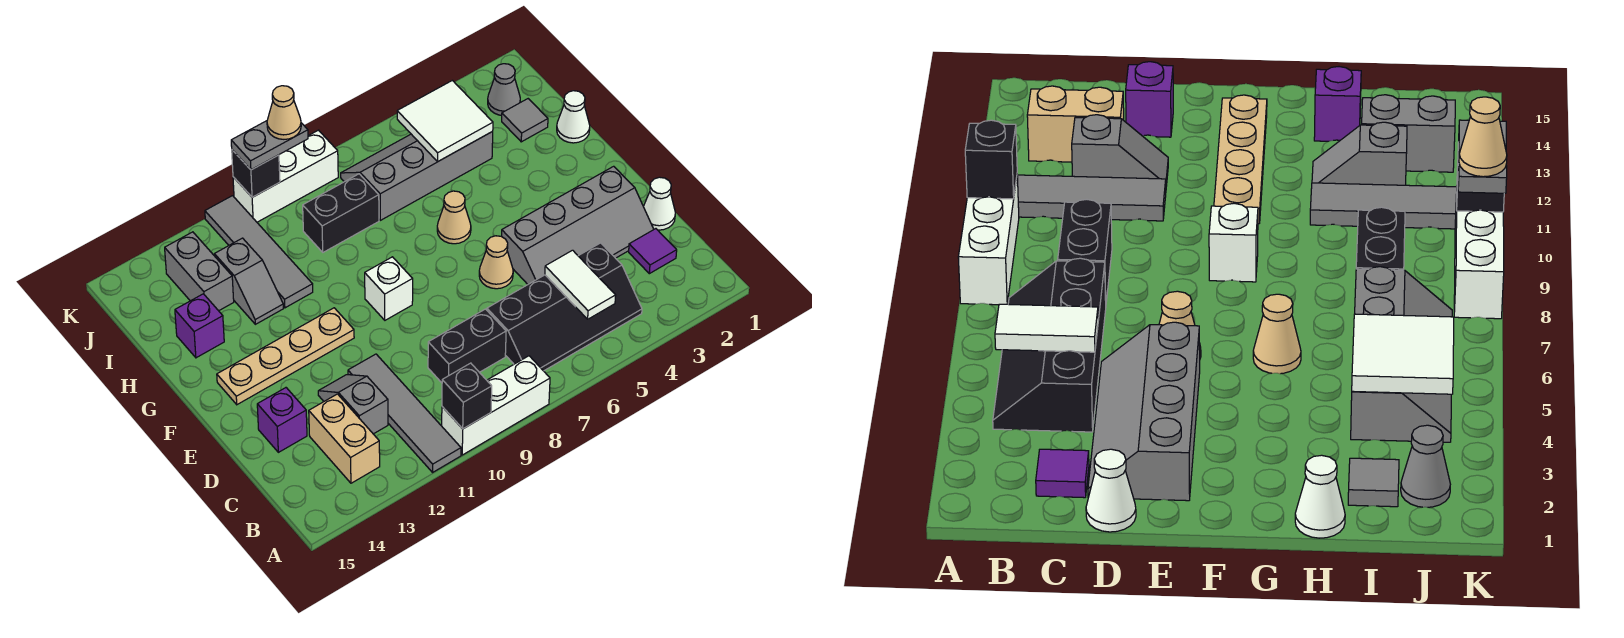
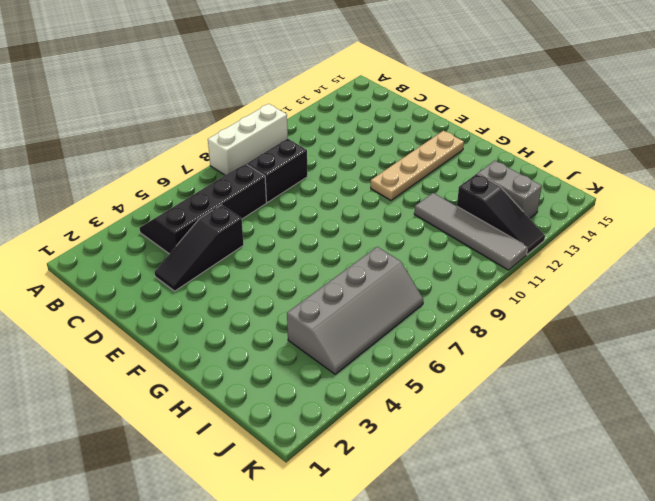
black 1x3 slope [155,205,244,291] -> grey 2x4 slope [502,166,654,284]
black 1x3 slope [457,174,545,255] -> grey 1x2 slope [214,238,283,324]
none -> grey 1x4 tile [348,354,461,472]
none -> tan 1x2 brick [309,394,380,483]
none -> purple 1x1 tile [629,229,677,274]
none -> grey 1x2 slope [318,375,388,434]

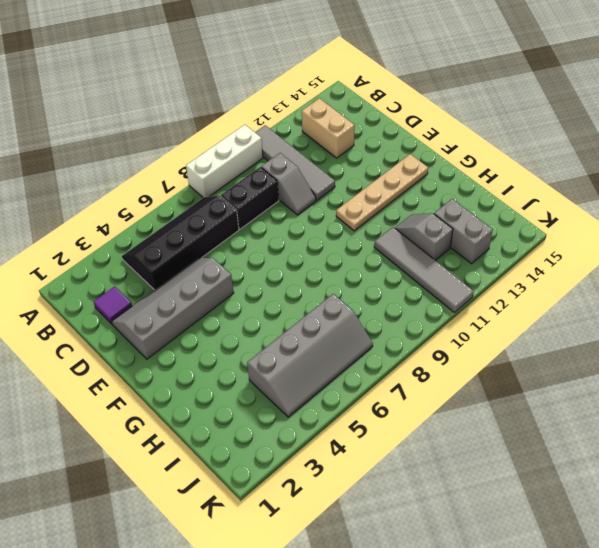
grey 1x2 slope [261,153,316,215] -> grey 1x2 slope moved to [318,375,388,434]
none -> white 1x1 cone [643,177,675,230]
none -> purple 1x1 brick [257,388,307,452]
none -> tan 1x1 cone [479,236,513,289]
none -> white 1x1 brick [365,257,413,320]

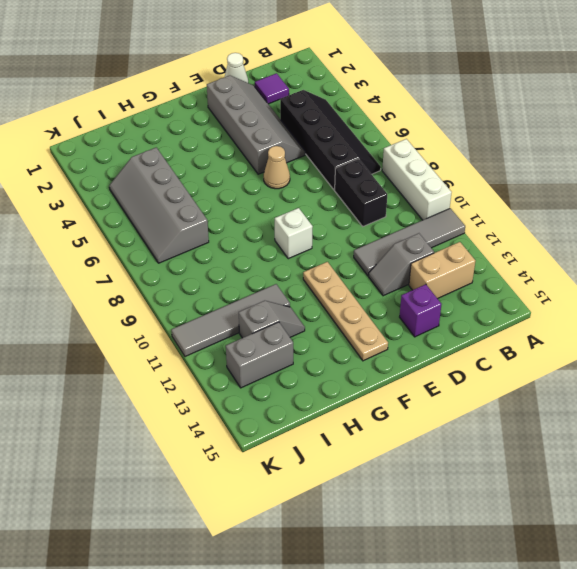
none -> tan 1x1 cone [437,191,471,244]
none -> white 1x1 cone [557,91,590,143]
none -> purple 1x1 brick [175,294,224,358]
none -> grey 1x1 tile [502,99,548,142]

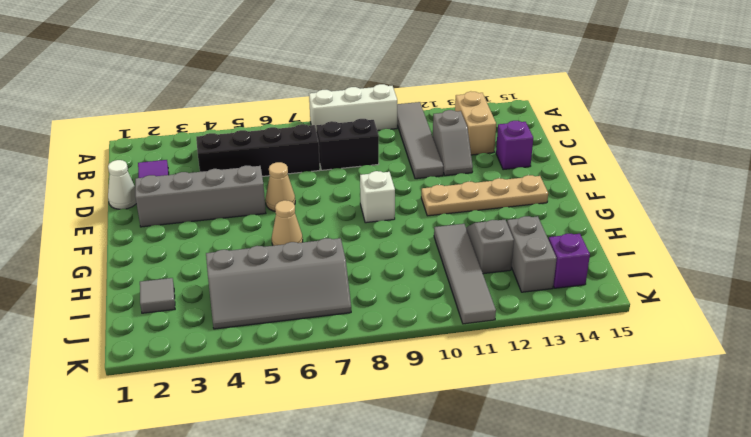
purple 1x1 brick [549,234,590,288] -> purple 1x1 brick moved to [175,294,224,358]
none -> white 1x1 cone [557,91,590,143]
none -> black 1x2 brick [303,174,379,252]
none -> grey 1x1 cone [488,64,520,115]
none -> white 1x3 brick [233,130,338,222]

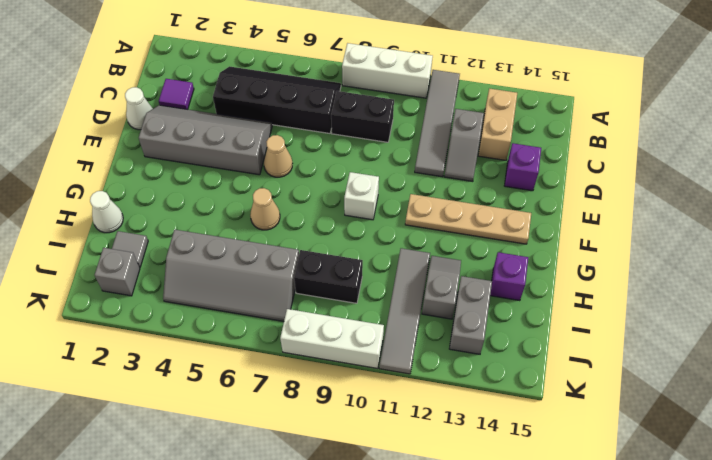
grey 1x1 brick [95,248,140,296] -> grey 1x1 cone [488,64,520,115]
none -> black 1x1 brick [442,363,492,429]
none -> white 1x2 tile [545,250,616,319]
none -> white 2x2 tile [397,80,493,161]
none -> black 1x1 brick [232,150,280,197]

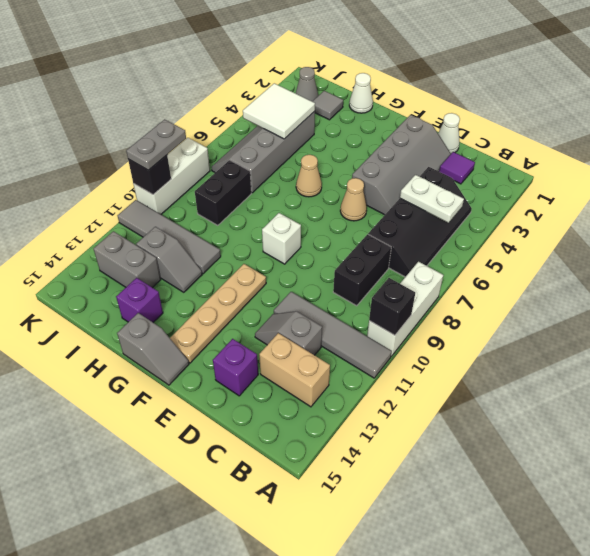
white 1x2 plate [400,175,464,223] -> white 1x2 tile [545,250,616,319]
grey 1x2 slope [117,313,189,385] -> none
none -> tan 1x1 cone [267,86,301,139]

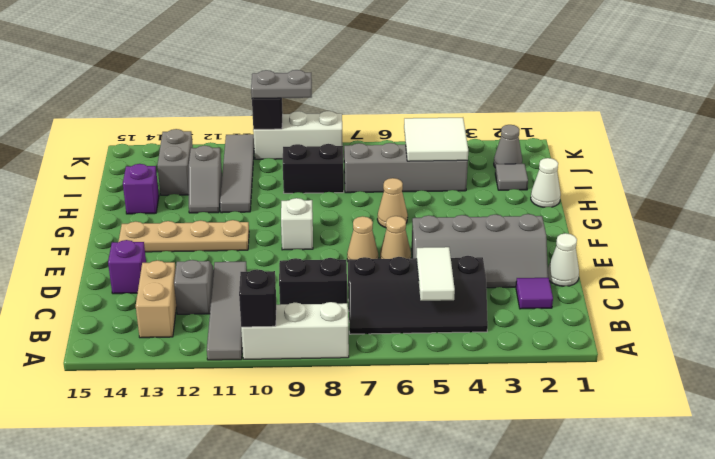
tan 1x1 cone [347,216,378,260] -> tan 1x1 cone moved to [267,86,301,139]

